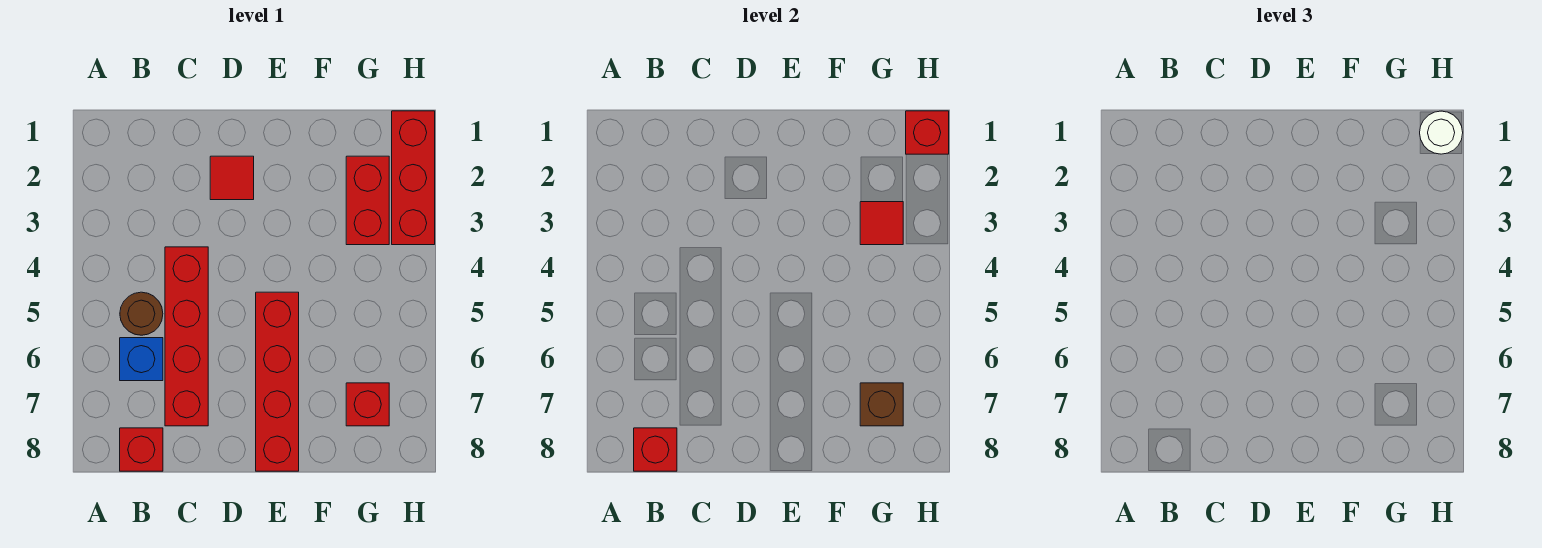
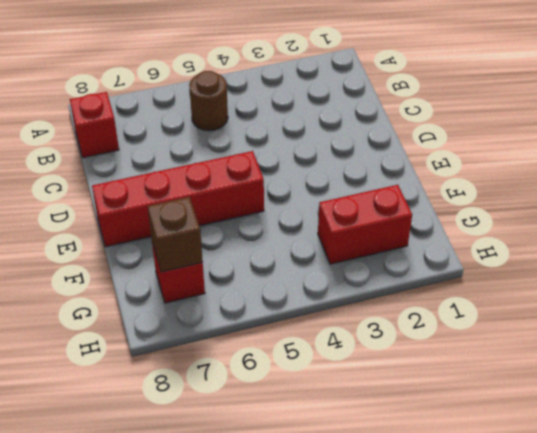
none -> blue 1x1 brick [120,338,163,381]
none -> red 1x4 brick [165,247,208,426]
none -> red 1x1 tile [210,156,254,200]

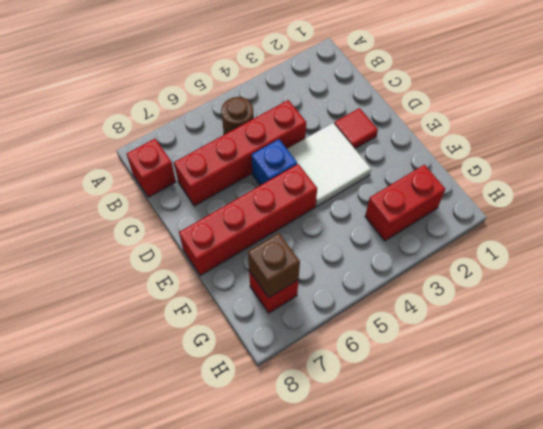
white 2x2 tile [287,123,371,206] -> none
blue 1x1 brick [252,139,297,185] -> blue 1x1 brick moved to [120,338,163,381]
none -> red 1x3 brick [392,111,435,245]
none -> red 1x1 brick [634,428,677,471]
none -> red 1x1 tile [860,202,903,245]

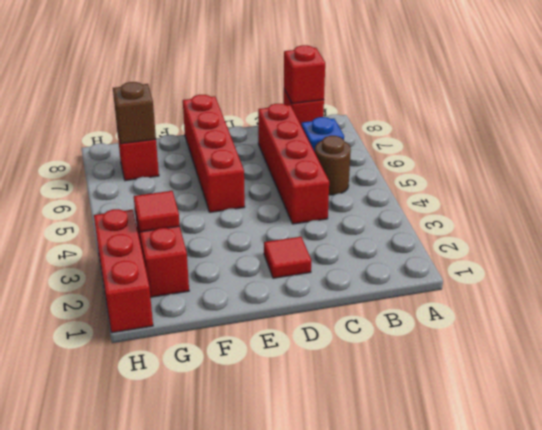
none -> red 1x1 brick [906,111,949,154]
none -> white 1x1 round brick [1420,111,1463,154]

